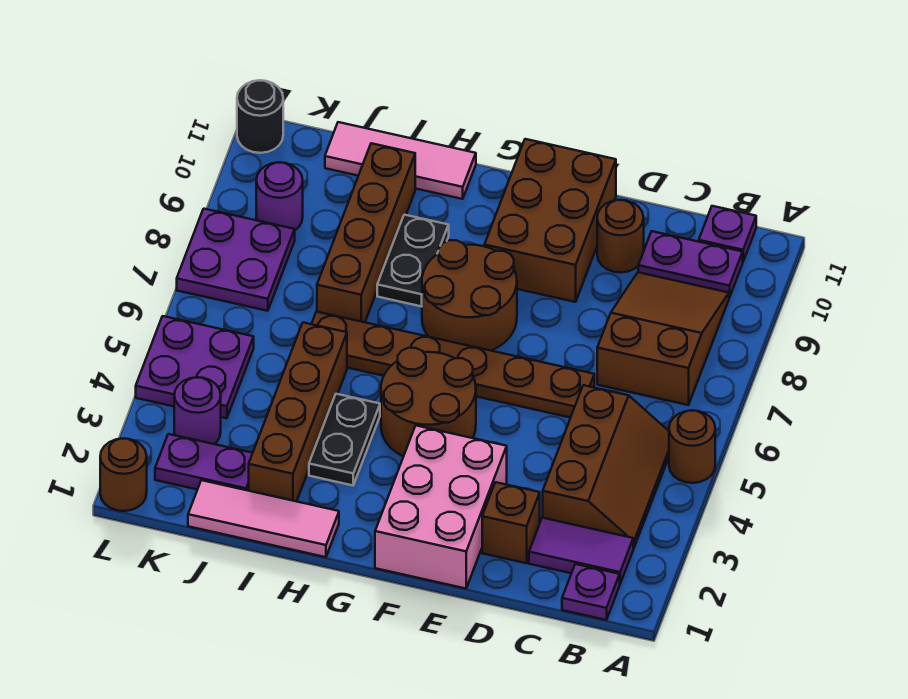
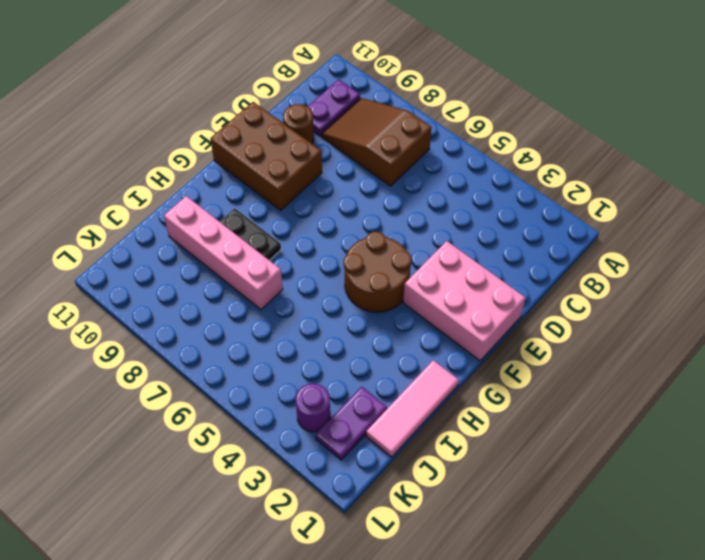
pink 1x4 brick [164,196,283,310] -> brown 1x4 brick [317,143,415,322]
none -> brown 1x1 round brick [669,410,715,483]
none -> purple 1x1 plate [562,564,620,620]
none -> purple 1x2 tile [529,518,633,583]

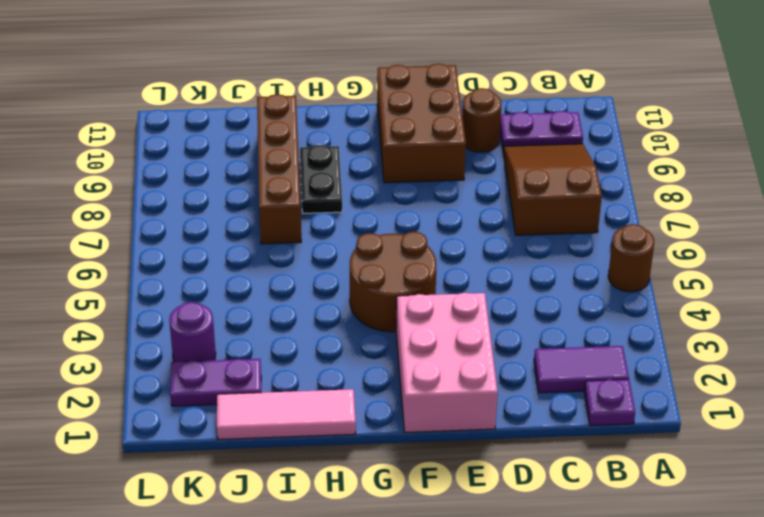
none -> brown 2x3 slope [543,385,669,548]
none -> purple 1x1 plate [699,206,756,261]
none -> brown 1x1 brick [482,482,540,563]

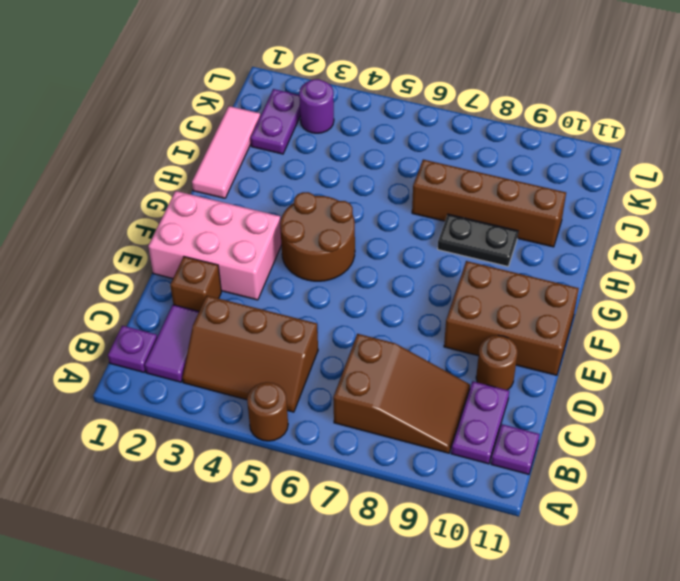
none -> brown 1x6 plate [312,312,594,418]
none -> brown 2x2 round brick [422,240,517,351]
none -> black 1x2 plate [309,394,380,485]

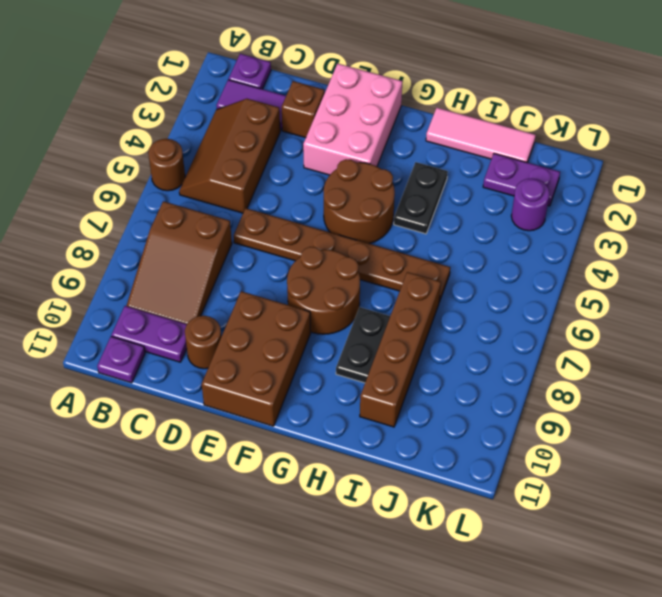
none -> pink 1x3 tile [325,122,476,199]
none -> brown 1x4 brick [249,323,347,501]
none -> purple 2x2 plate [136,316,254,418]

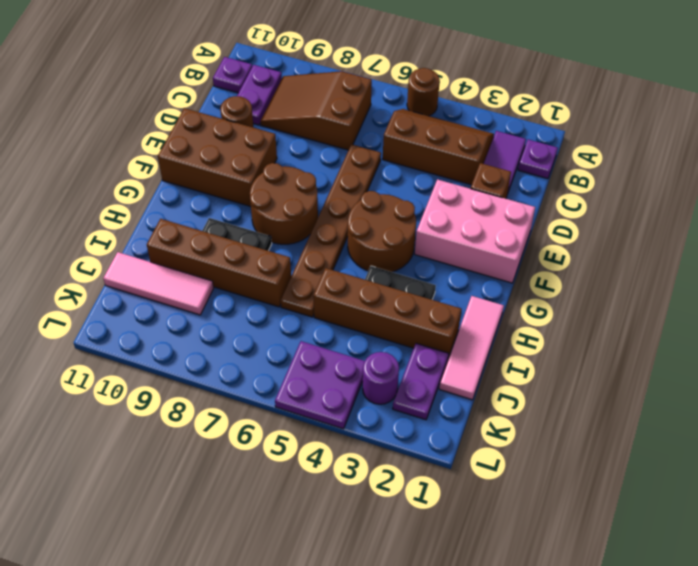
pink 1x3 tile [103,252,214,315] -> pink 1x3 tile turned to [325,122,476,199]
none -> purple 2x2 plate [177,209,295,311]
none -> purple 1x1 round brick [256,162,303,230]
none -> brown 1x1 round brick [100,439,147,511]

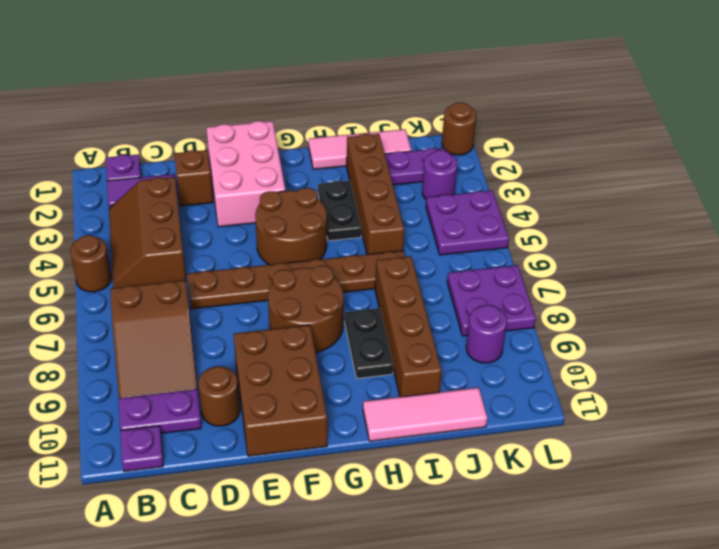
none -> black 1x1 round brick [237,80,283,153]

